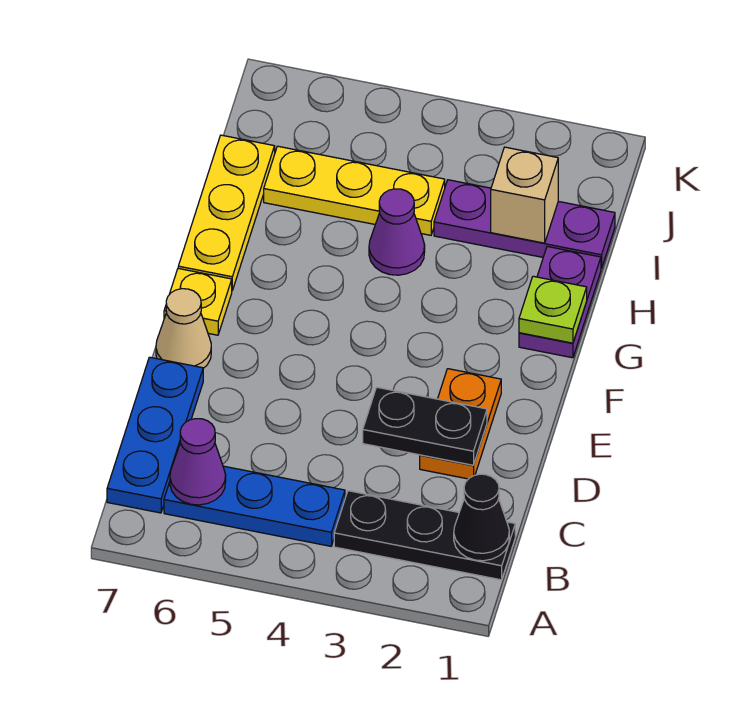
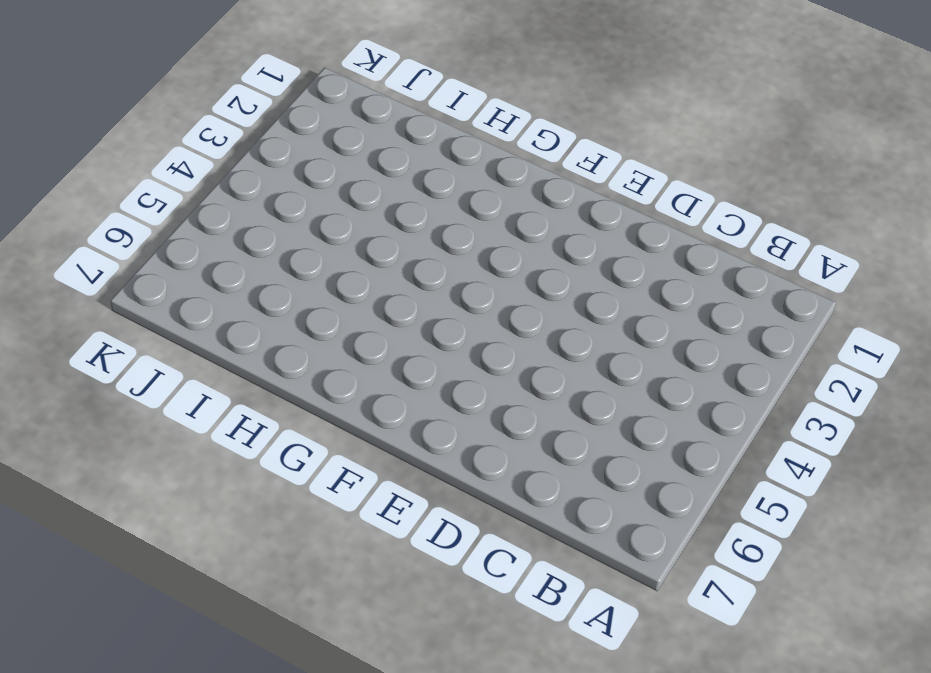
none -> black 1x3 plate [334,491,515,580]
none -> blue 1x3 plate [164,466,345,546]
none -> blue 1x3 plate [107,357,203,513]

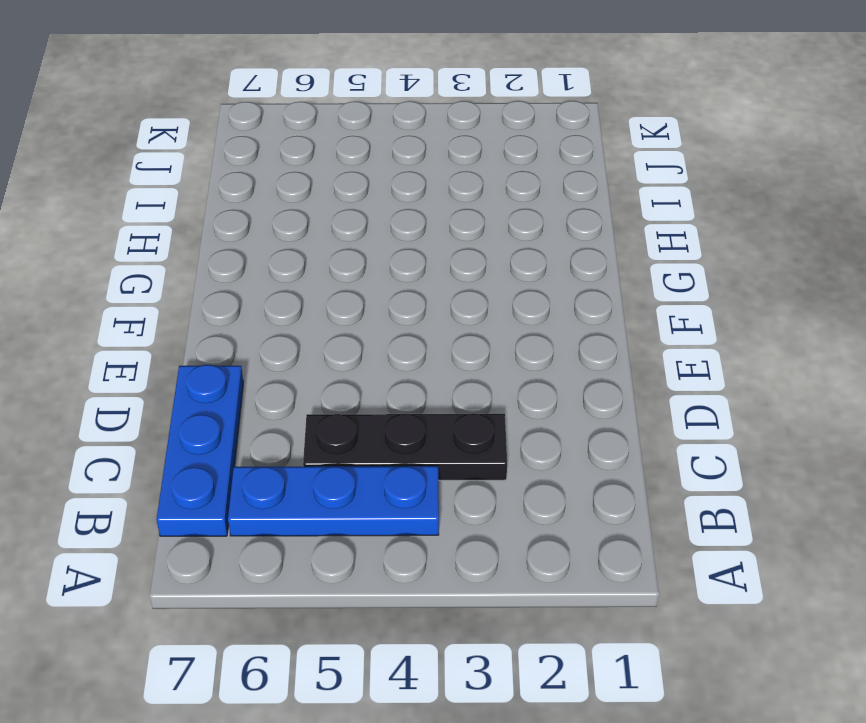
black 1x3 plate [303,413,507,480] -> black 1x3 plate moved to [334,491,515,580]
none -> orange 1x2 plate [420,369,501,479]
none -> tan 1x1 cone [156,289,211,368]
none -> yellow 1x1 plate [164,268,232,335]

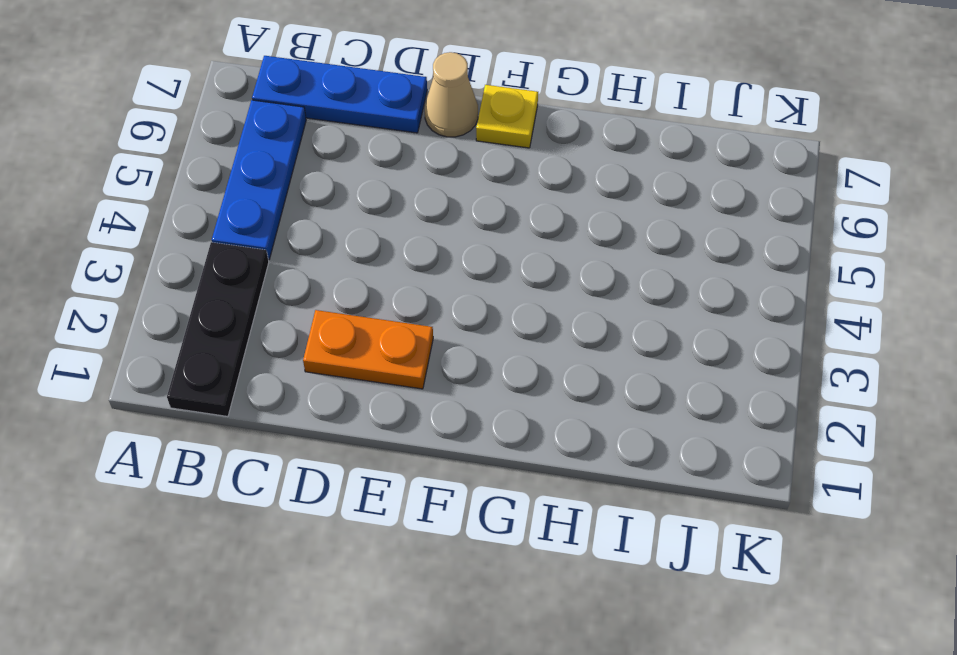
none -> purple 1x2 plate [519,247,601,358]
none -> yellow 1x3 plate [178,135,275,290]
none -> purple 1x1 cone [369,189,425,275]

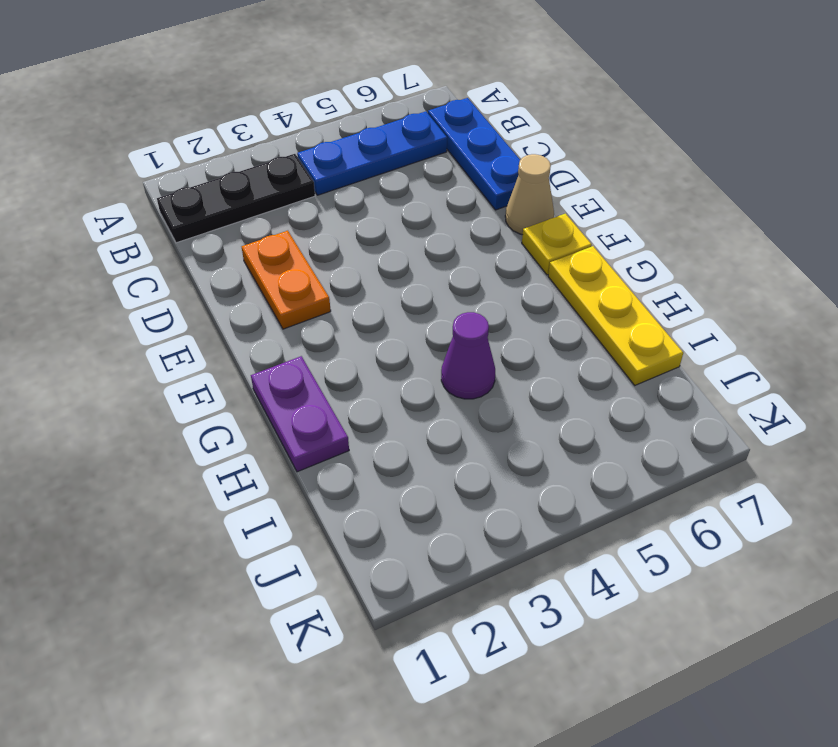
none -> purple 1x3 plate [434,180,615,269]
none -> yellow 1x3 plate [264,146,445,235]
none -> black 1x1 cone [454,474,509,561]

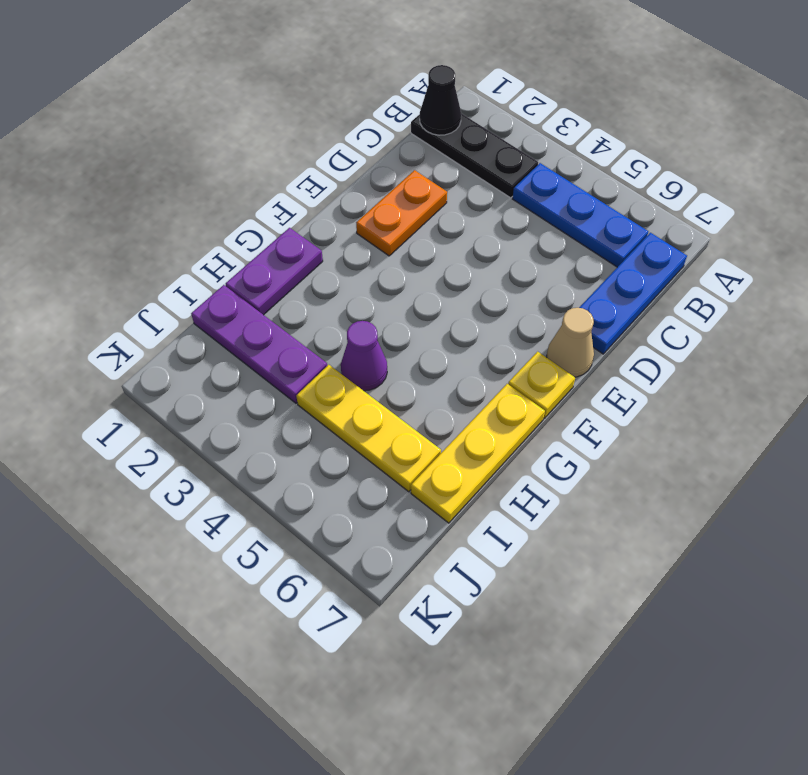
none -> purple 1x1 cone [170,419,226,505]
none -> black 1x2 plate [363,387,487,465]
none -> lime 1x1 plate [519,276,587,343]

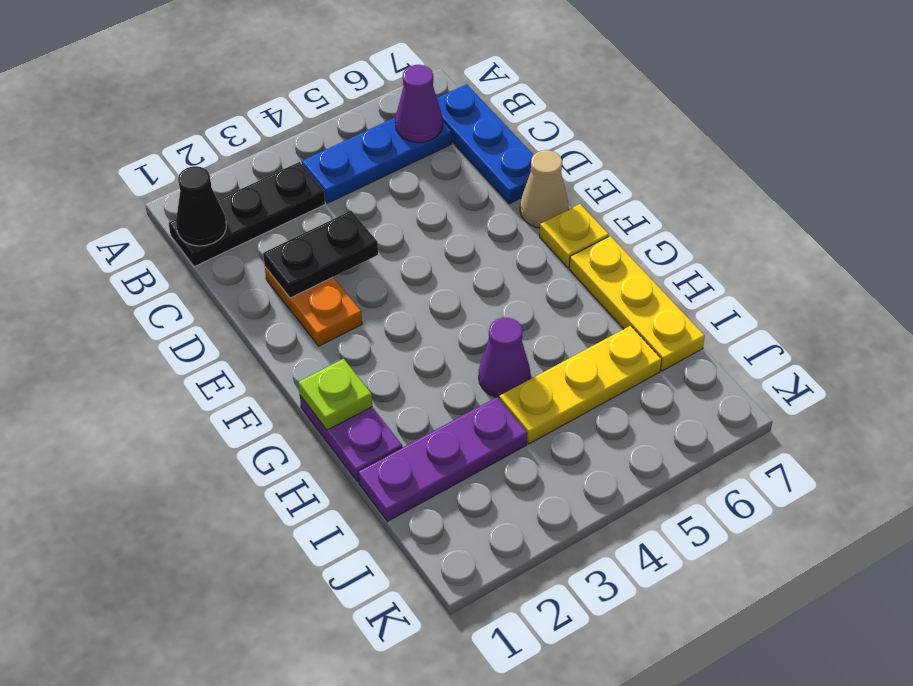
none -> tan 1x1 brick [491,147,558,243]

